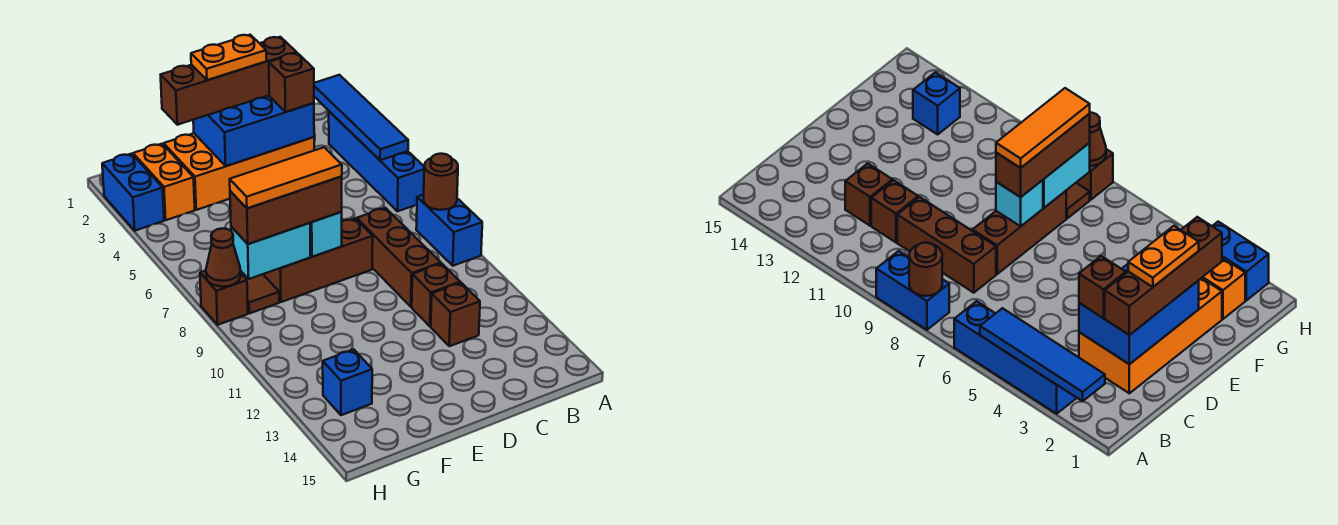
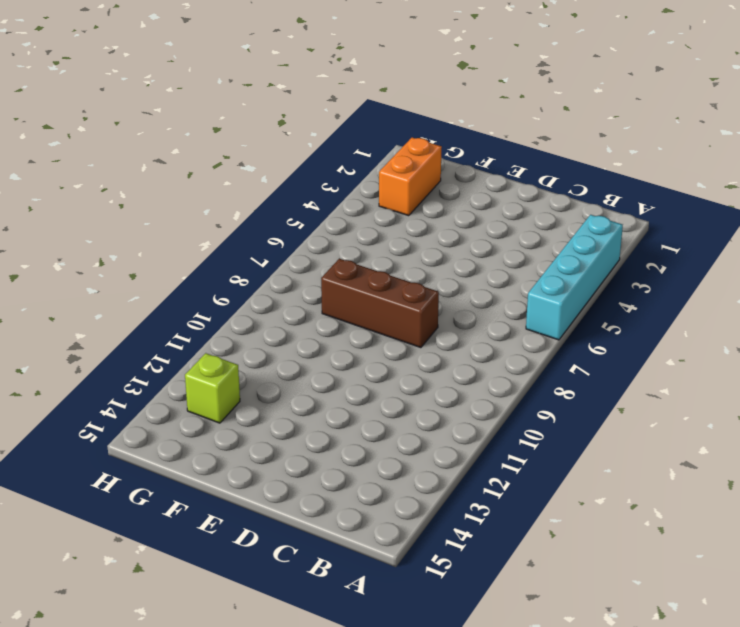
cyan 1x4 brick [526,215,623,340] -> blue 1x4 brick [329,111,424,211]
lime 1x1 brick [185,353,240,423] -> blue 1x1 brick [323,349,372,415]
none -> blue 1x2 brick [416,195,482,266]
none -> orange 2x4 brick [164,133,314,210]
none -> brown 1x3 brick [357,208,441,307]

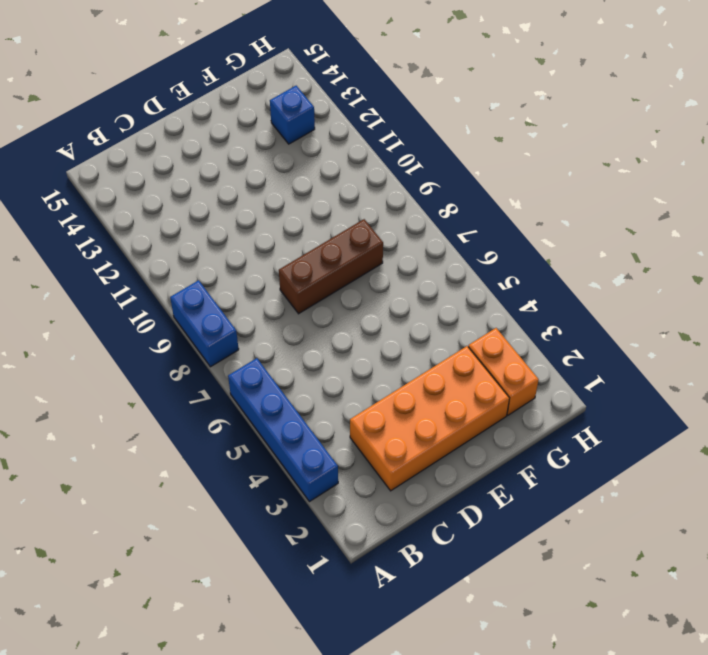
none -> brown 1x3 brick [357,208,441,307]
none -> brown 1x1 brick [412,264,460,326]
none -> brown 1x1 brick [431,283,480,346]

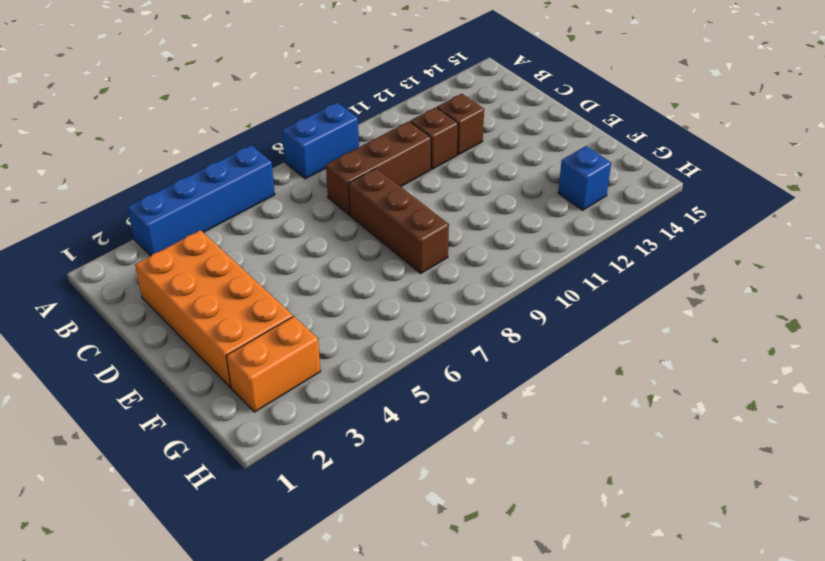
none -> brown 1x1 tile [247,274,279,313]
none -> blue 1x2 brick [102,154,164,231]
none -> brown 1x1 brick [200,271,248,325]

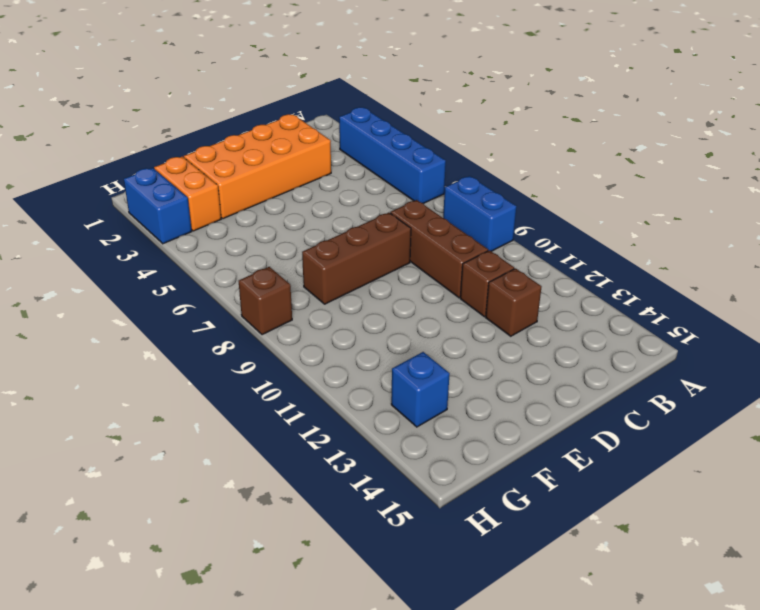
none -> brown 1x1 tile [247,274,279,313]
none -> blue 1x4 tile [314,75,408,160]
none -> brown 1x1 round brick [424,154,458,210]

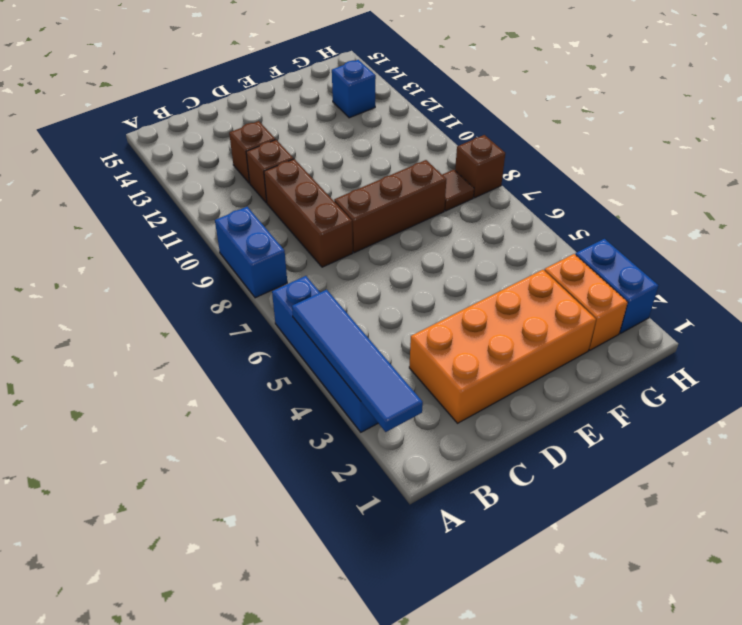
none -> brown 1x1 round brick [424,154,458,210]
none -> blue 2x3 brick [193,95,314,166]
none -> cyan 1x1 brick [310,212,342,257]

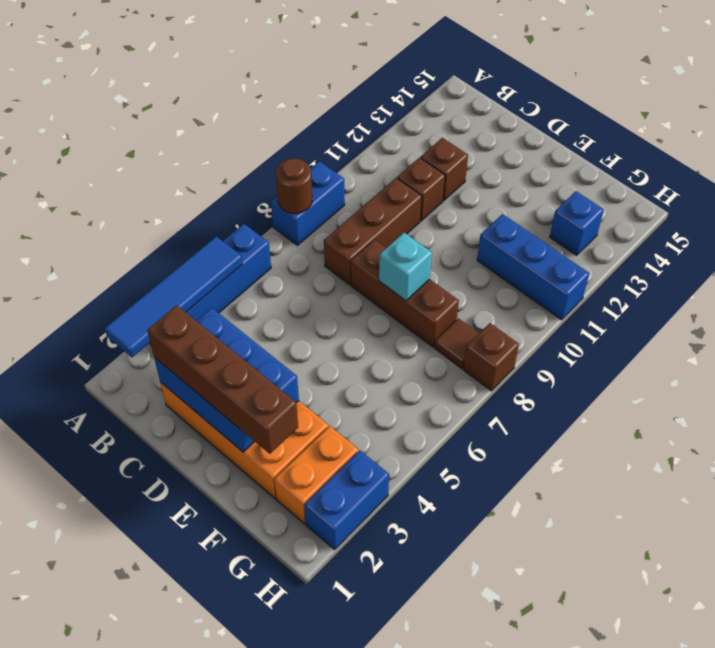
blue 1x3 brick [477,214,589,320] -> none
none -> cyan 1x2 brick [231,223,310,279]
none -> brown 1x1 cone [206,228,241,287]
none -> brown 1x1 brick [269,53,314,112]

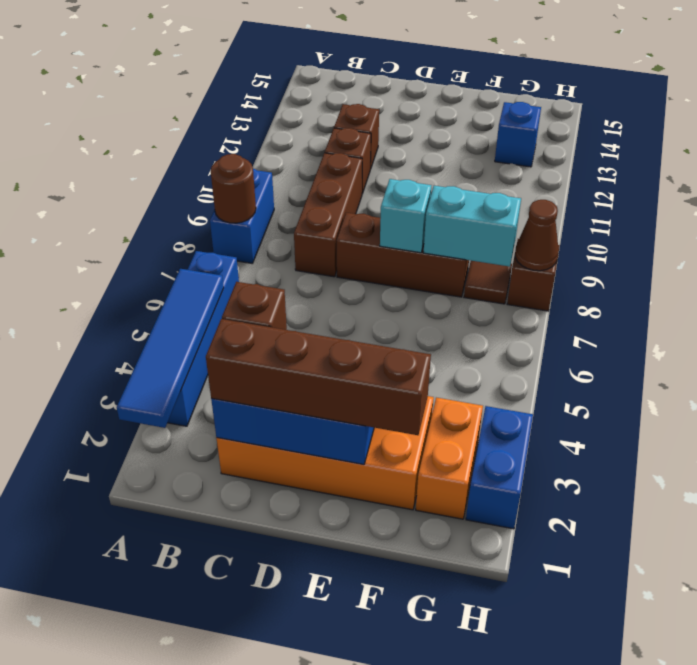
none -> brown 1x3 brick [230,177,342,244]
none -> orange 1x2 plate [191,35,267,80]
none -> orange 1x3 tile [230,147,342,208]

